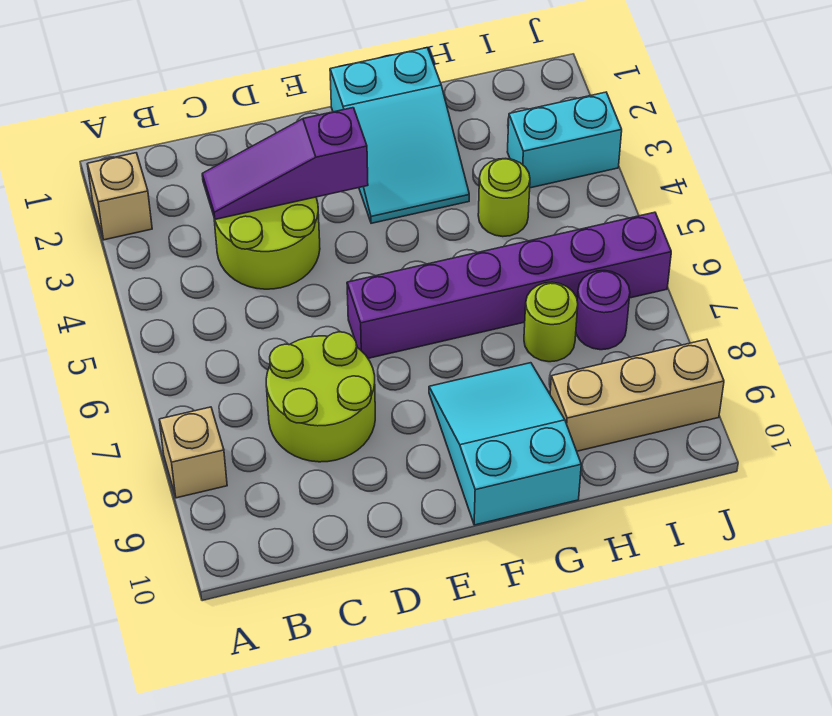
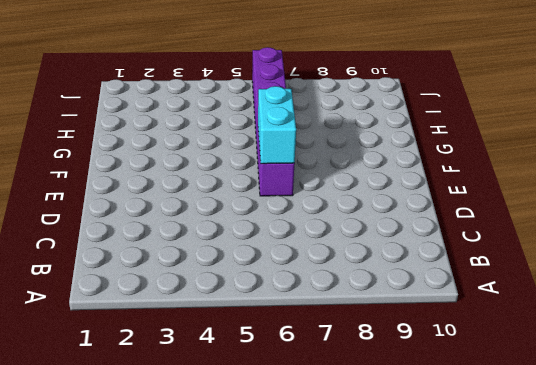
cyan 1x2 brick [258,86,296,164] -> cyan 1x2 brick moved to [507,92,622,188]
none -> tan 1x1 brick [88,153,152,240]
none -> tan 1x1 brick [159,407,227,498]
none -> lime 2x2 round brick [214,197,320,289]

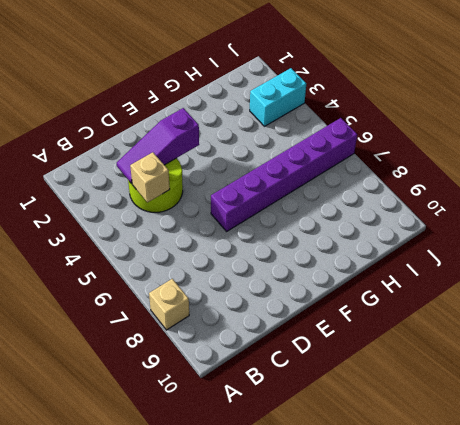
tan 1x1 brick [130,152,170,202] -> tan 1x1 brick moved to [88,153,152,240]
none -> lime 2x2 round brick [266,332,375,462]
none -> cyan 2x3 slope [330,48,469,223]
none -> cyan 2x3 slope [429,363,581,525]

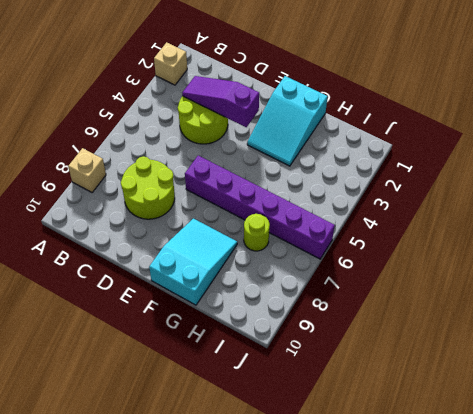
none -> lime 1x1 round brick [478,158,530,237]
none -> tan 1x3 brick [550,339,724,451]
none -> cyan 1x2 brick [507,92,622,188]

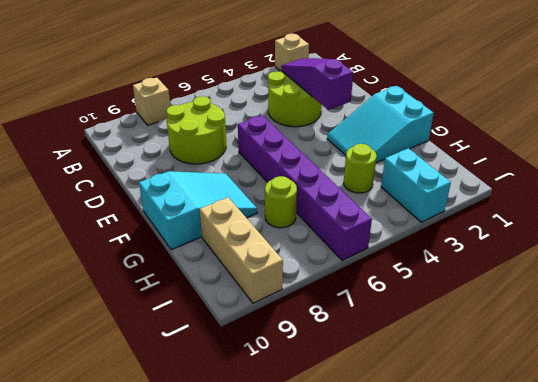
none -> purple 1x1 round brick [576,271,630,350]

